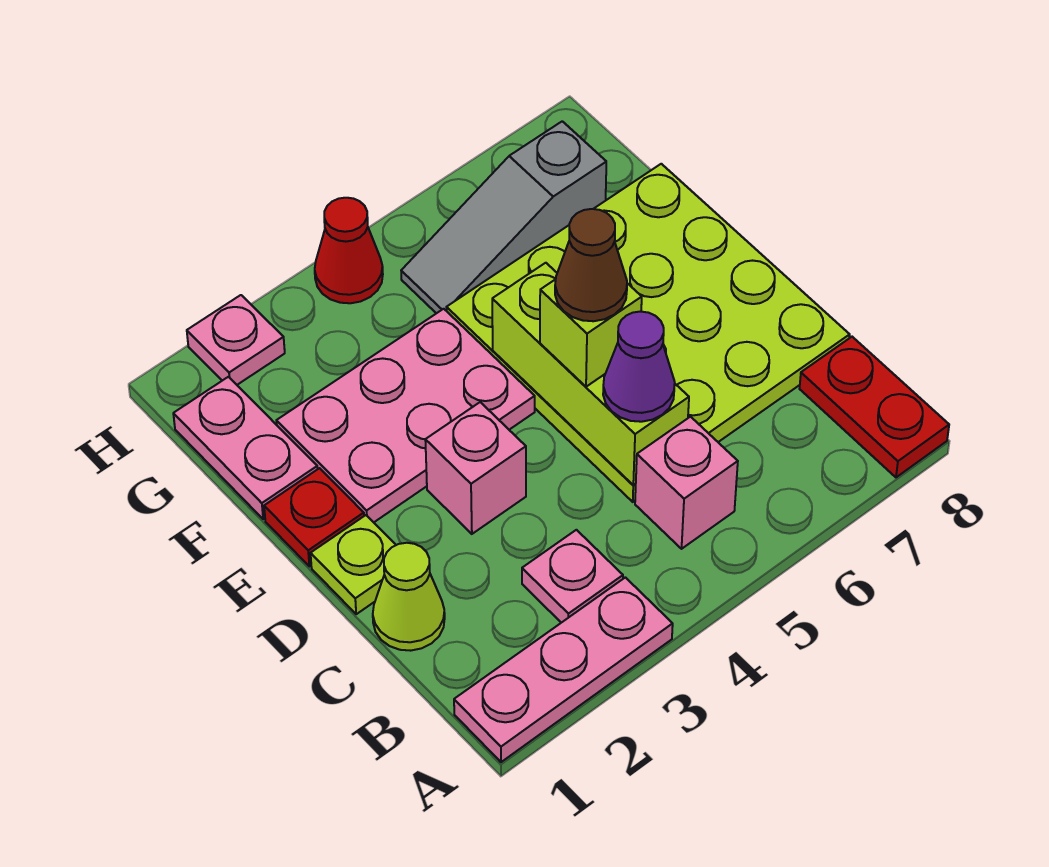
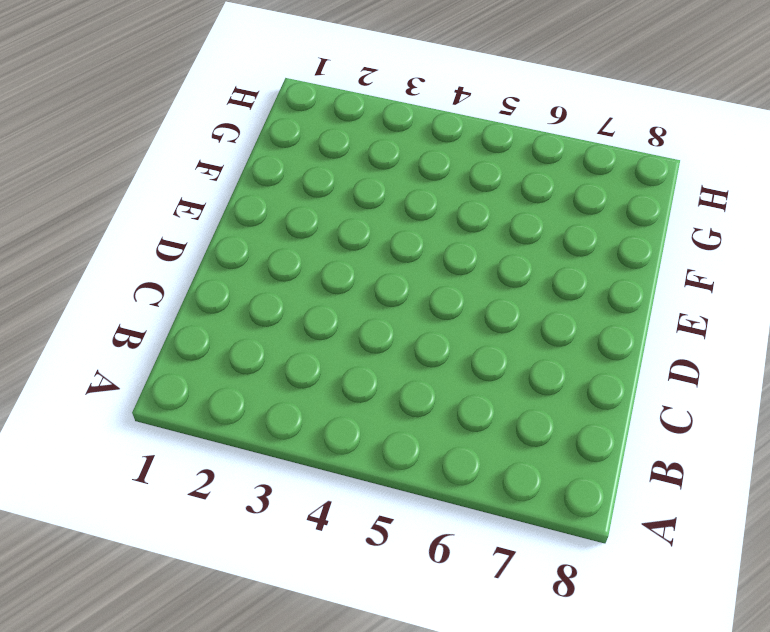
none -> pink 1x3 plate [454,577,673,762]
none -> red 1x2 plate [800,337,949,477]
none -> pink 1x1 plate [522,530,623,623]

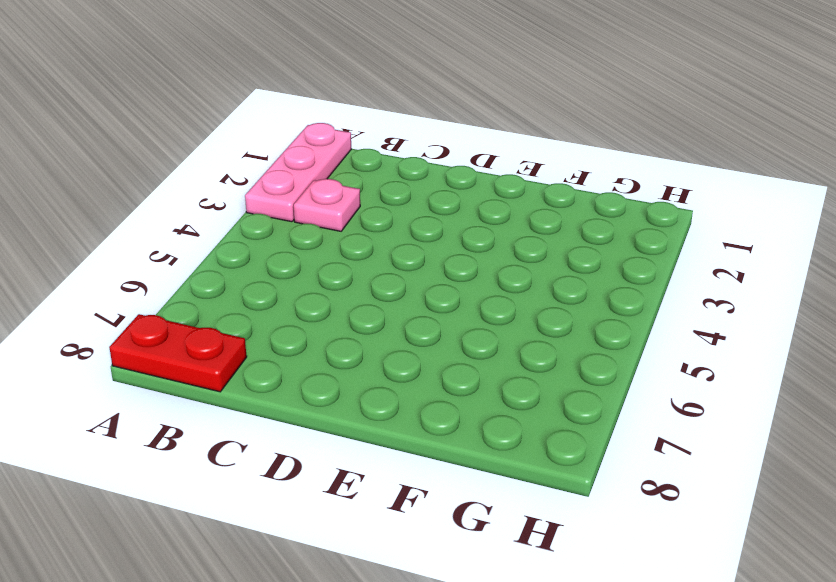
none -> pink 1x1 brick [635,417,738,549]
none -> lime 1x1 cone [373,543,445,651]
none -> lime 4x4 plate [447,164,850,502]

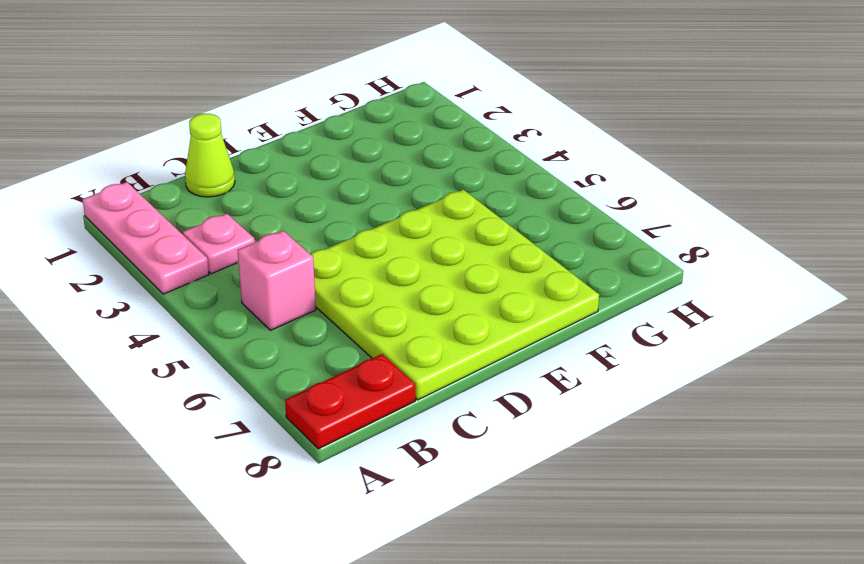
none -> lime 1x1 plate [311,515,396,614]
none -> pink 1x1 brick [425,402,526,534]
none -> red 1x1 plate [264,468,364,566]

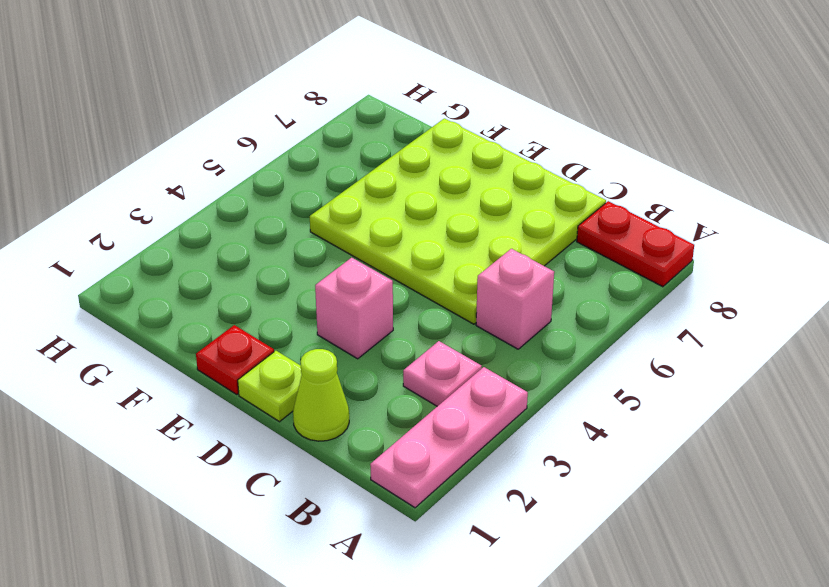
none -> pink 2x3 plate [276,309,535,522]
none -> pink 1x2 plate [173,377,317,519]
none -> grey 1x3 slope [401,121,606,313]

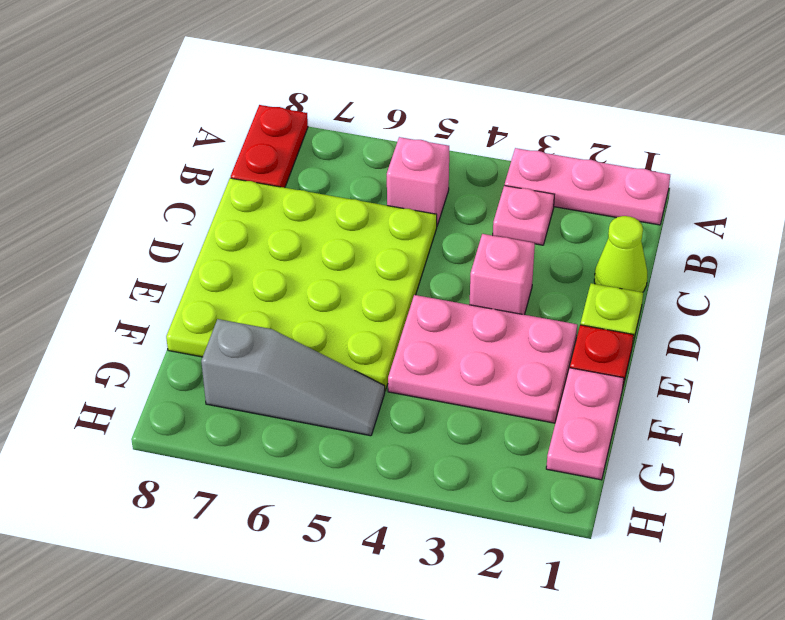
none -> pink 1x1 plate [187,295,285,385]
none -> red 1x1 cone [315,198,383,303]
none -> lime 1x3 brick [492,263,689,485]

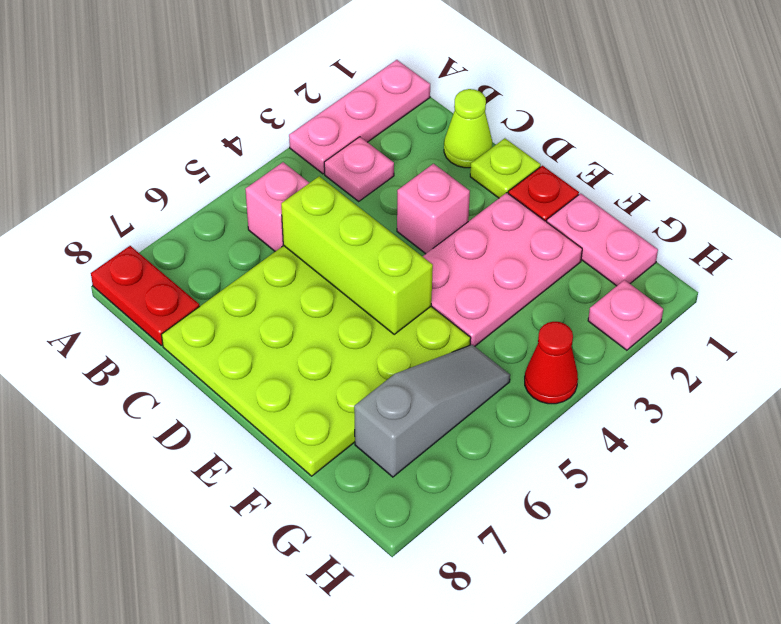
none -> purple 1x1 cone [603,312,675,422]
none -> lime 1x1 brick [540,279,642,387]
none -> brown 1x1 cone [555,209,627,321]

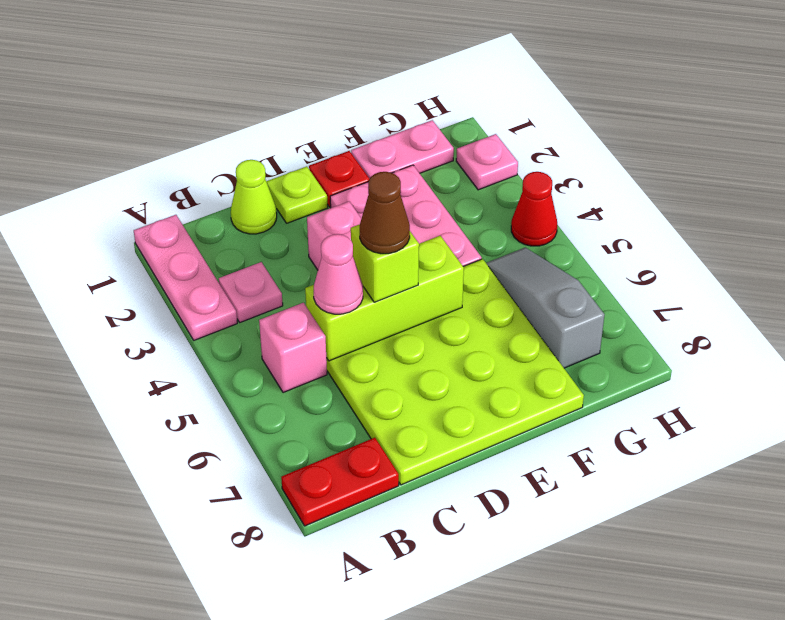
pink 1x1 cone [314,234,363,314] -> purple 1x1 cone [603,312,675,422]

